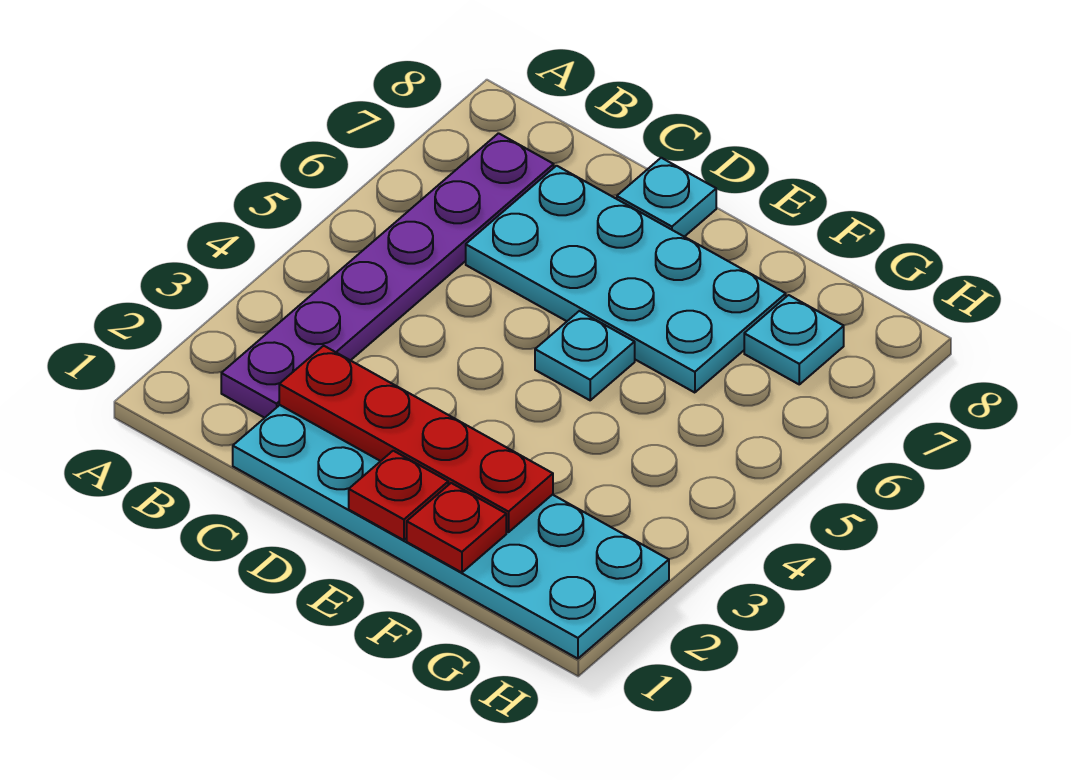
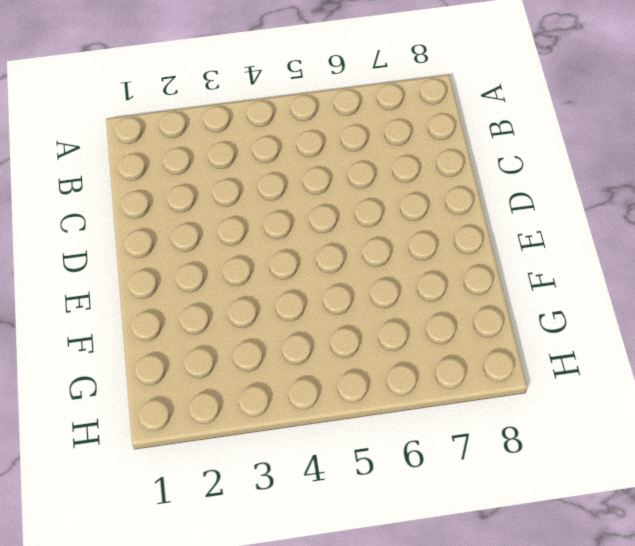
none -> purple 1x6 plate [221,133,554,418]
none -> cyan 2x6 plate [233,405,669,659]

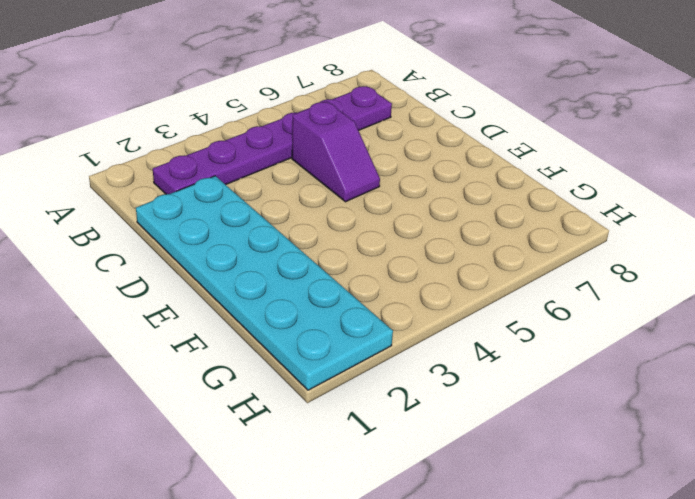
purple 1x2 slope [292,102,380,202] -> none
none -> cyan 2x4 plate [466,166,786,393]
none -> cyan 1x1 plate [617,158,716,237]

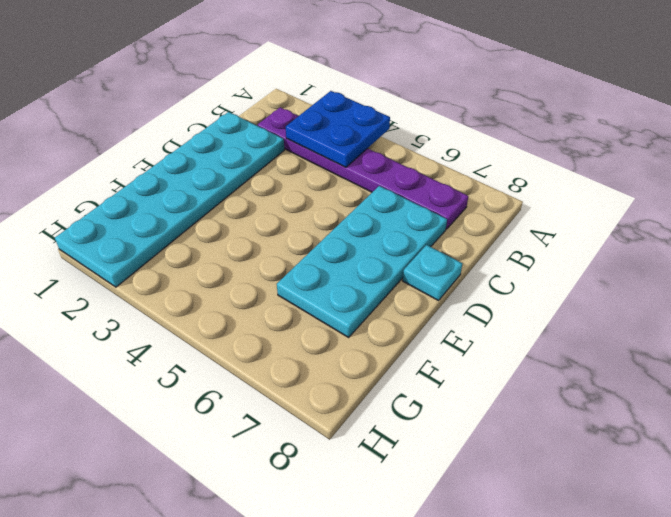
blue 2x2 plate [286,91,390,167] -> none
none -> cyan 1x1 plate [535,311,635,400]
none -> cyan 1x1 plate [744,295,844,384]

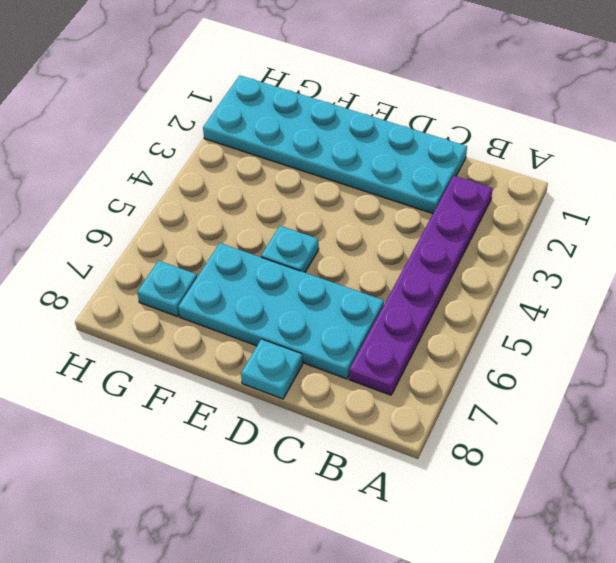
none -> red 1x4 plate [279,346,553,532]
none -> red 1x1 plate [349,451,448,540]

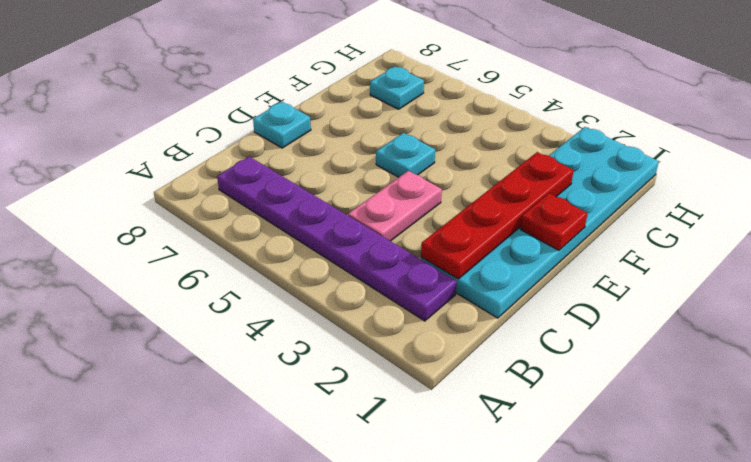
pink 1x2 plate [348,171,442,241] -> none
none -> cyan 2x4 plate [466,166,786,393]
none -> red 1x1 plate [407,483,506,572]

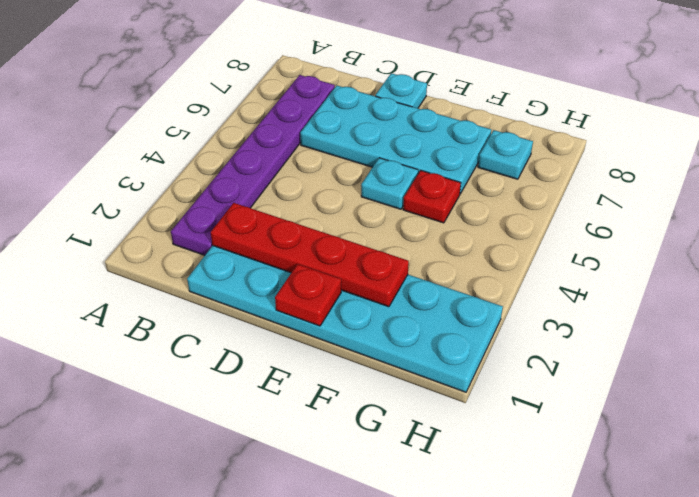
red 1x1 plate [403,171,461,223] -> red 1x1 plate moved to [407,483,506,572]

